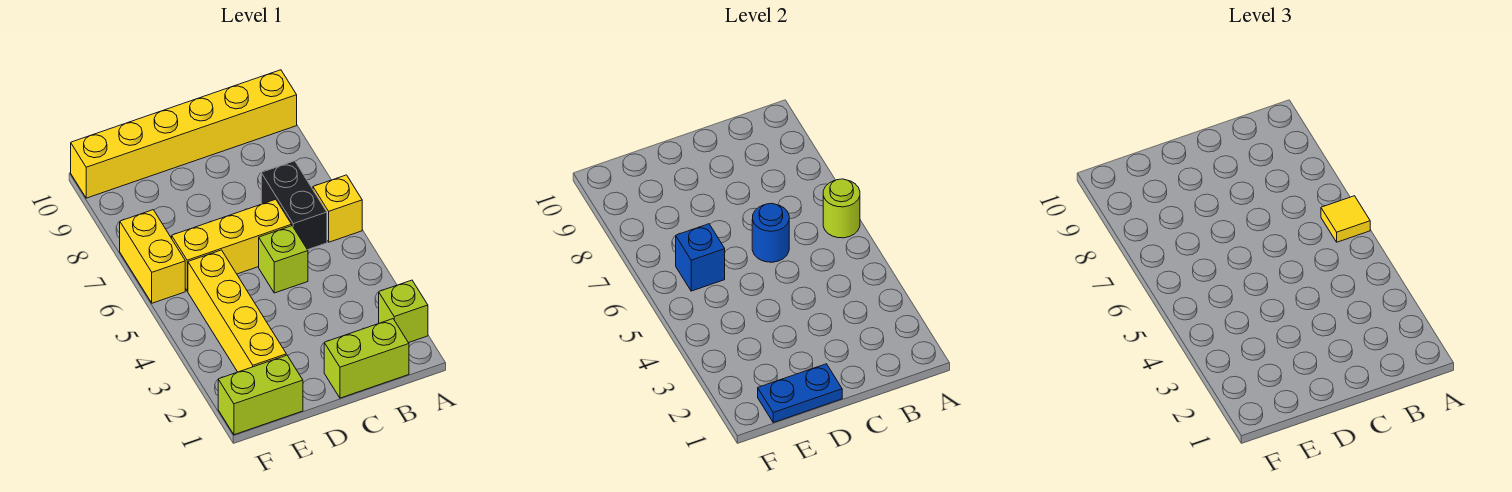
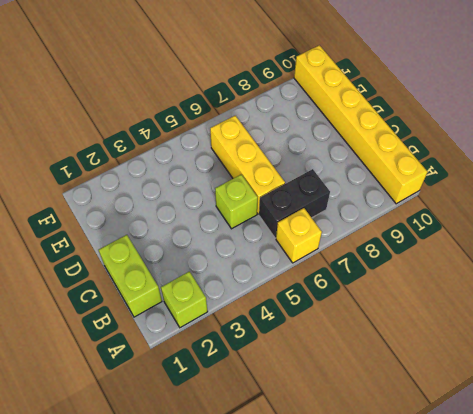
none -> lime 1x2 brick [218,355,303,435]
none -> yellow 1x4 brick [188,250,286,372]
none -> yellow 1x2 brick [120,210,185,303]

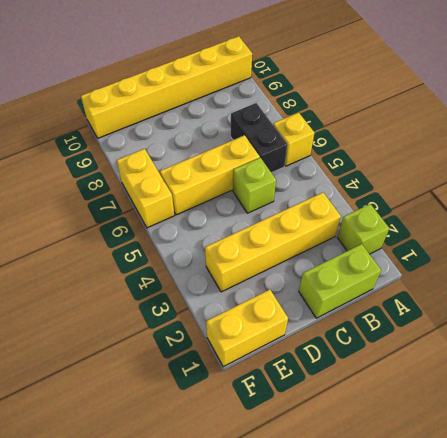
yellow 1x4 brick [205,193,341,292] -> yellow 1x4 brick turned to [188,250,286,372]
yellow 1x2 brick [206,290,288,367] -> lime 1x2 brick [218,355,303,435]
none -> lime 1x1 round brick [823,179,860,238]
none -> blue 1x1 round brick [752,203,789,262]
none -> blue 1x2 plate [758,364,842,422]

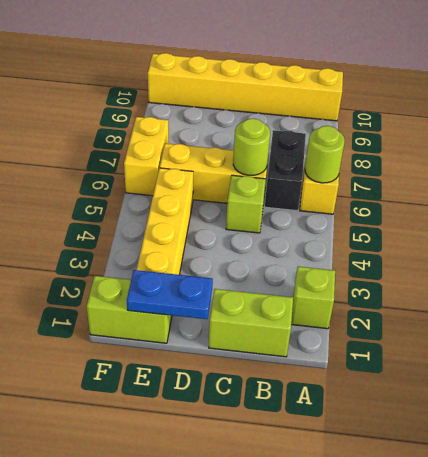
lime 1x1 round brick [233,119,270,175] -> blue 1x1 round brick [752,203,789,262]
none -> blue 1x1 brick [676,224,725,291]
none -> yellow 1x1 tile [1321,196,1370,242]

